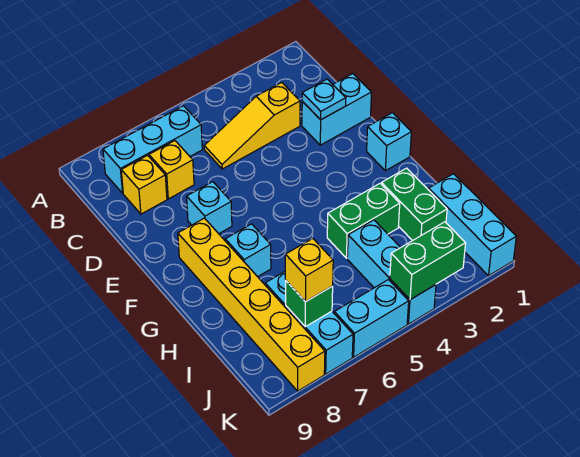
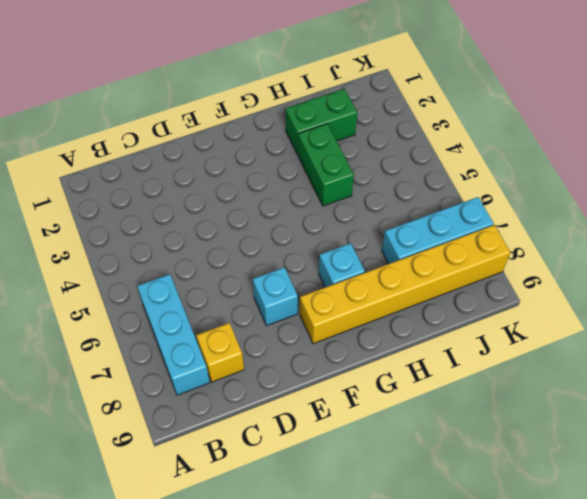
none -> yellow 1x3 slope [204,82,300,169]
none -> yellow 1x1 brick [149,141,194,199]
none -> cyan 1x2 brick [302,74,372,145]

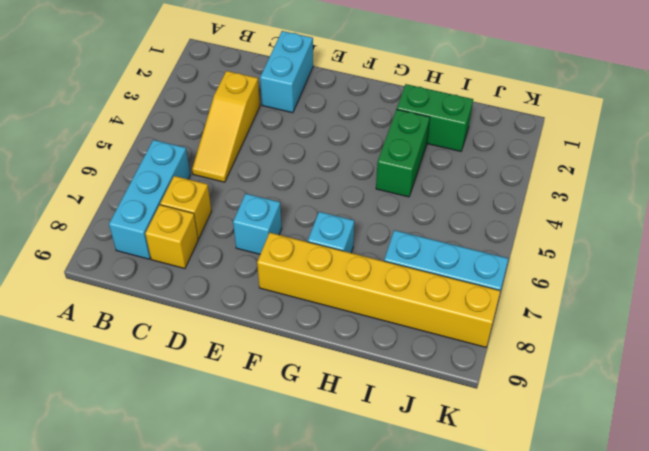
none -> cyan 1x1 brick [367,113,411,171]
none -> cyan 1x3 brick [428,174,516,276]
none -> cyan 1x3 brick [347,220,436,324]

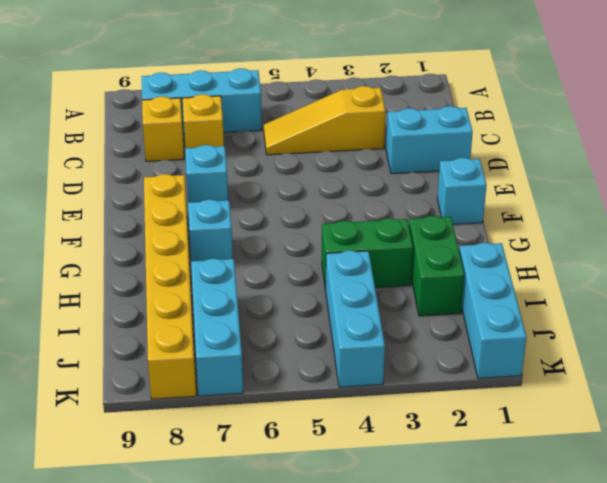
none -> cyan 1x2 brick [334,280,409,357]
none -> cyan 1x1 plate [302,79,346,120]
none -> green 1x1 brick [285,280,333,327]

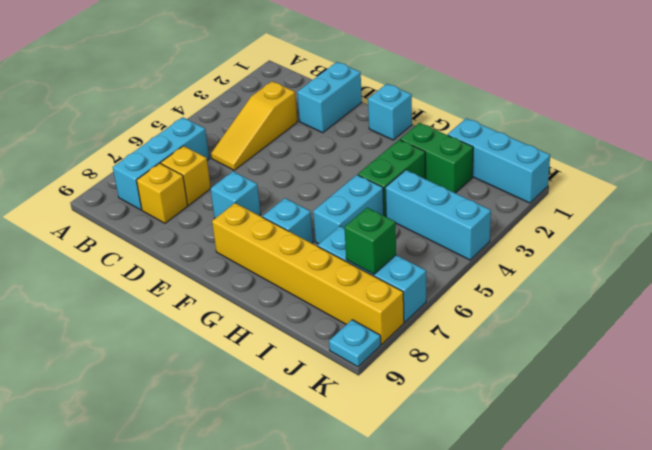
cyan 1x2 brick [313,175,384,244] -> cyan 1x2 brick moved to [334,280,409,357]
cyan 1x1 plate [329,320,381,367] -> cyan 1x1 plate moved to [302,79,346,120]
none -> green 1x2 brick [390,222,466,300]
none -> yellow 1x1 brick [285,239,333,302]

